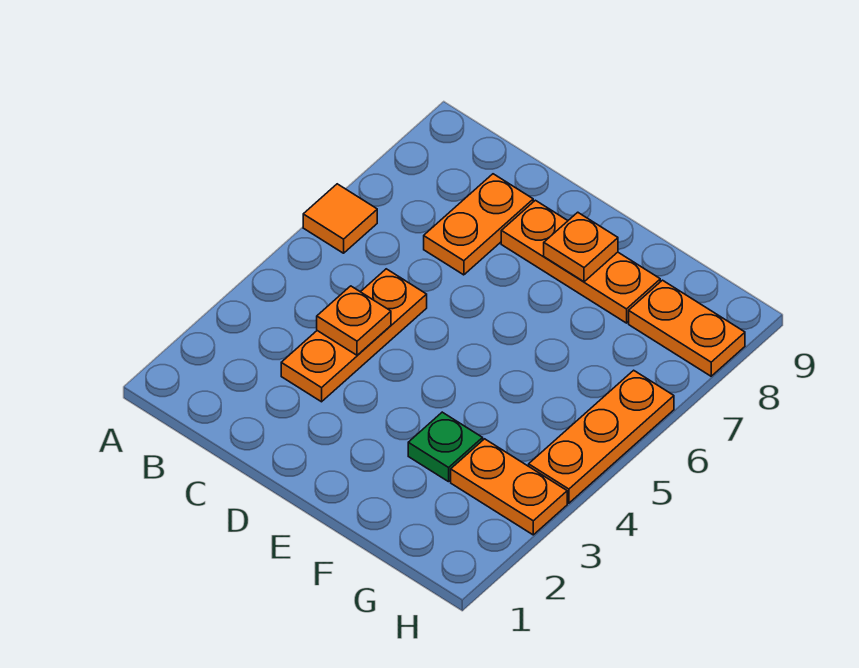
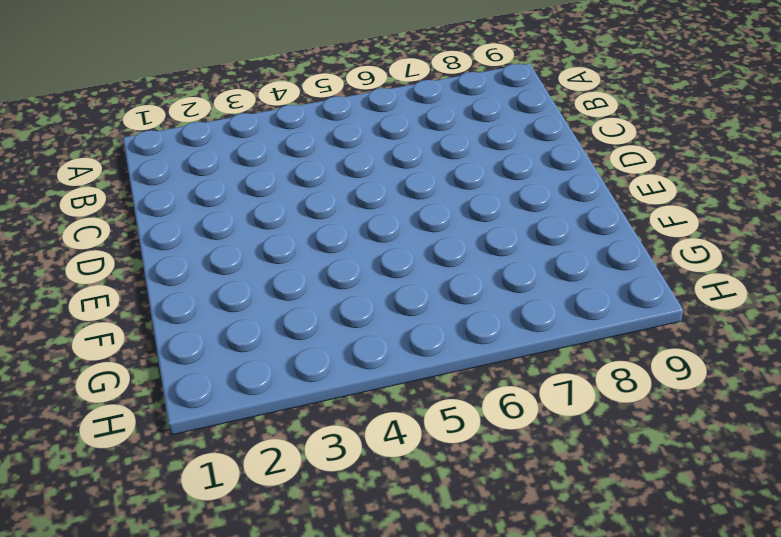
none -> orange 1x1 tile [303,184,377,253]
none -> orange 1x3 plate [281,269,427,402]

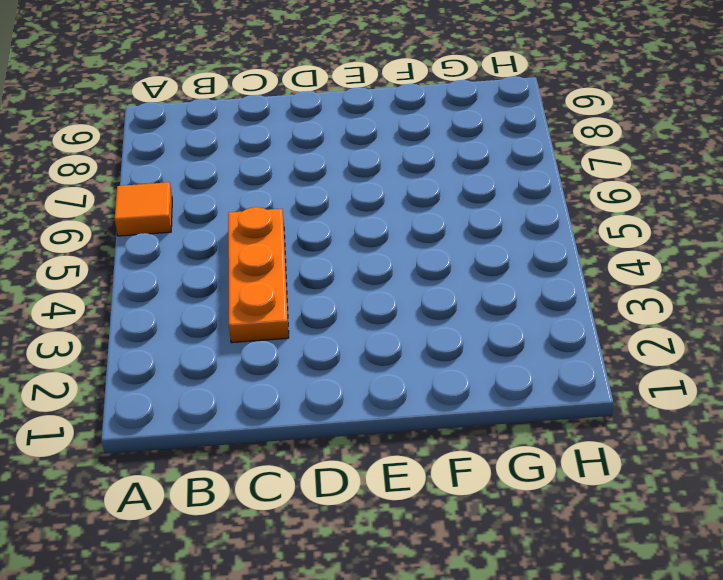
none -> orange 1x2 plate [424,174,533,275]
none -> orange 1x3 plate [501,200,660,323]

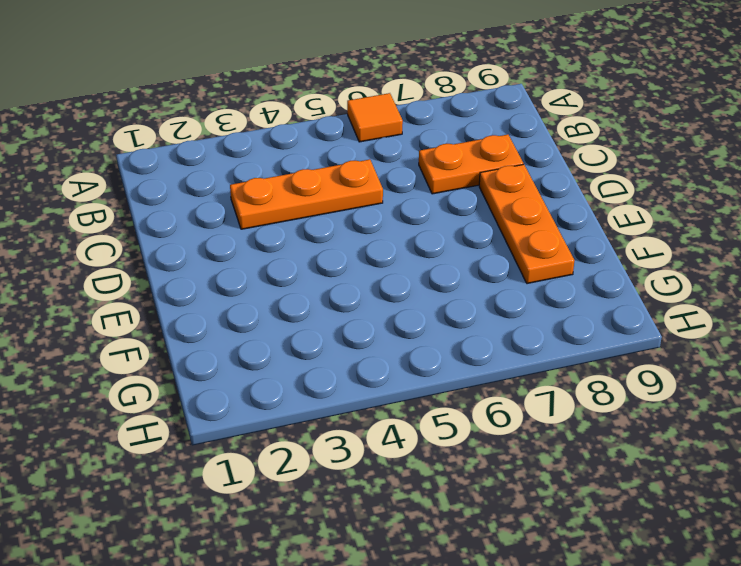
none -> green 1x1 plate [408,412,483,482]
none -> orange 1x2 plate [451,439,567,535]

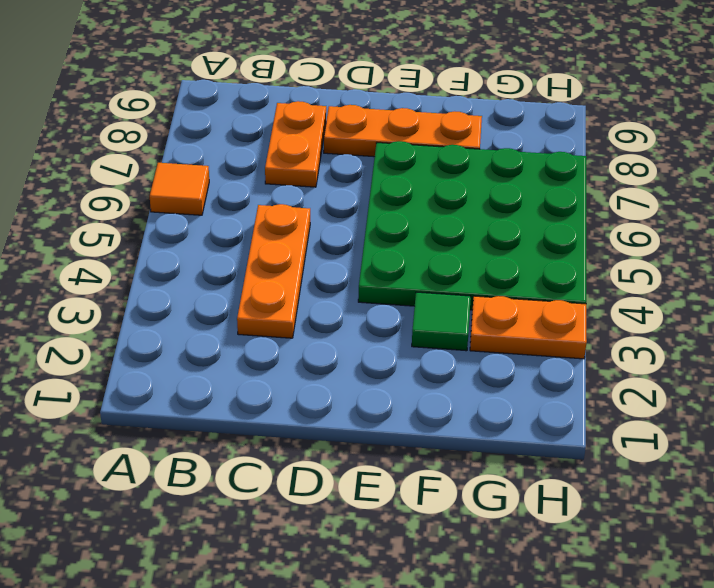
green 4x4 plate [358,141,586,310] -> orange 1x3 plate [529,370,674,503]
green 1x1 tile [412,292,471,351] -> green 1x1 plate [408,412,483,482]
none -> orange 1x2 plate [629,280,745,376]
none -> orange 1x1 plate [317,286,391,355]

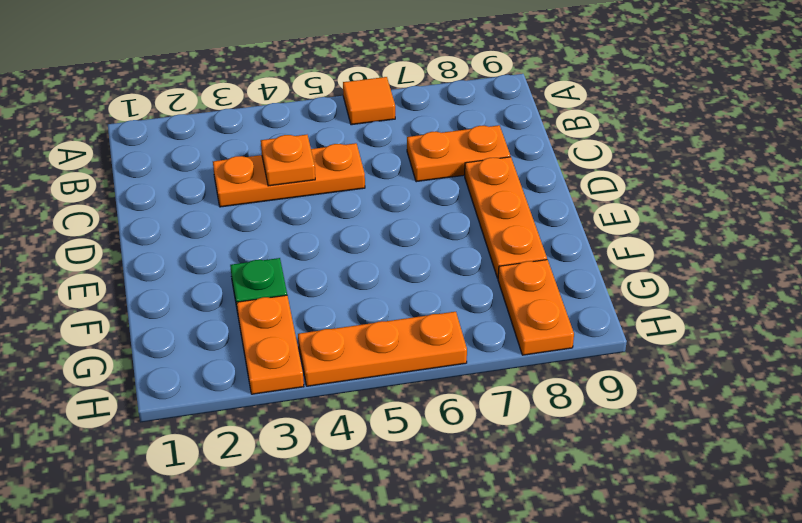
none -> orange 1x1 plate [544,212,618,282]

